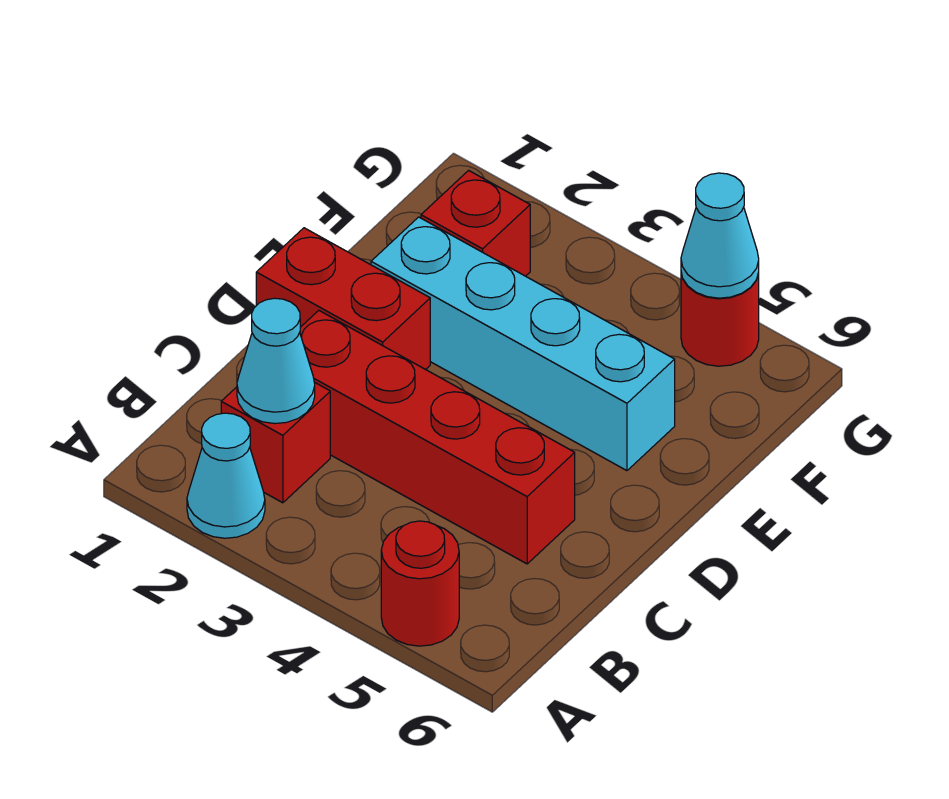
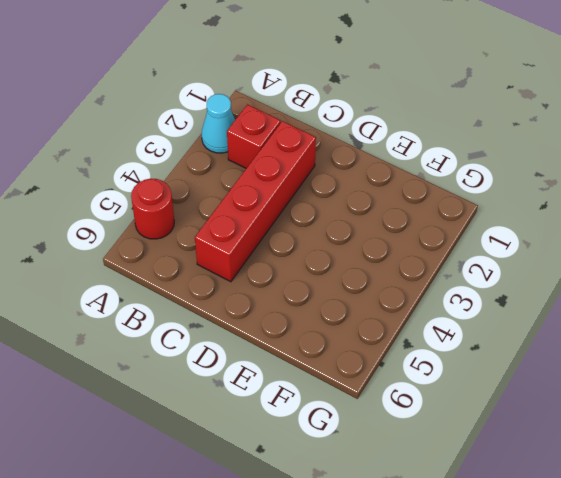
none -> red 1x2 brick [256,228,430,370]
none -> cyan 1x4 brick [371,217,675,471]

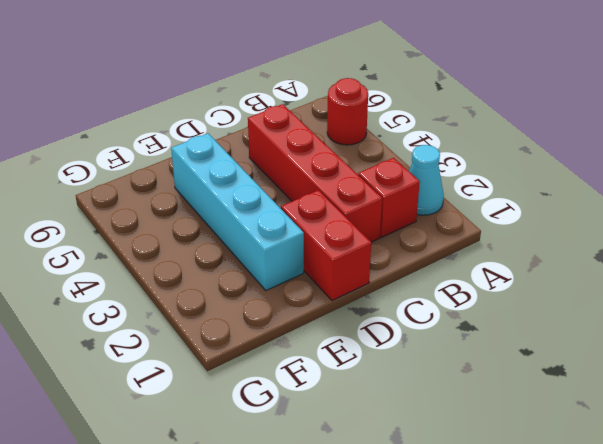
none -> red 1x1 brick [421,170,530,276]
none -> red 1x1 round brick [681,273,759,366]

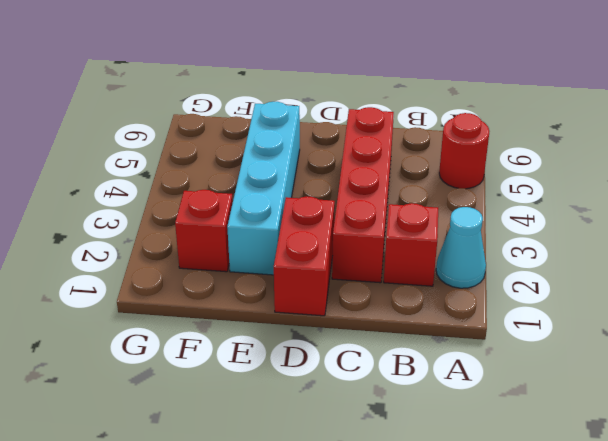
none -> red 1x1 round brick [681,273,759,366]
none -> cyan 1x1 cone [237,298,315,424]

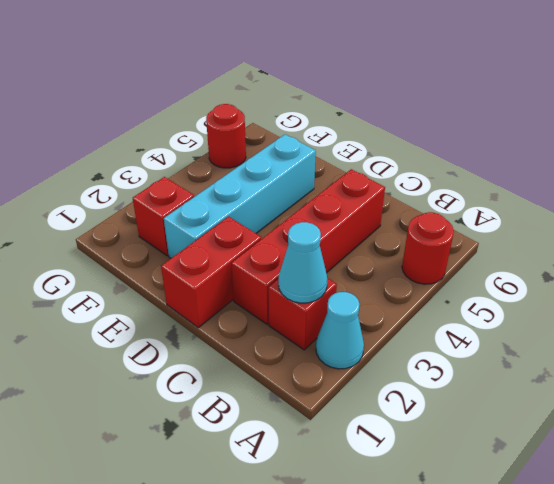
none -> cyan 1x1 cone [681,173,759,298]

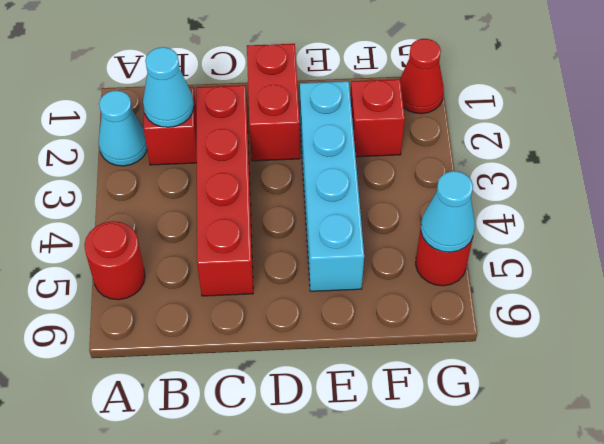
red 1x1 cone [400,39,444,114] -> none

